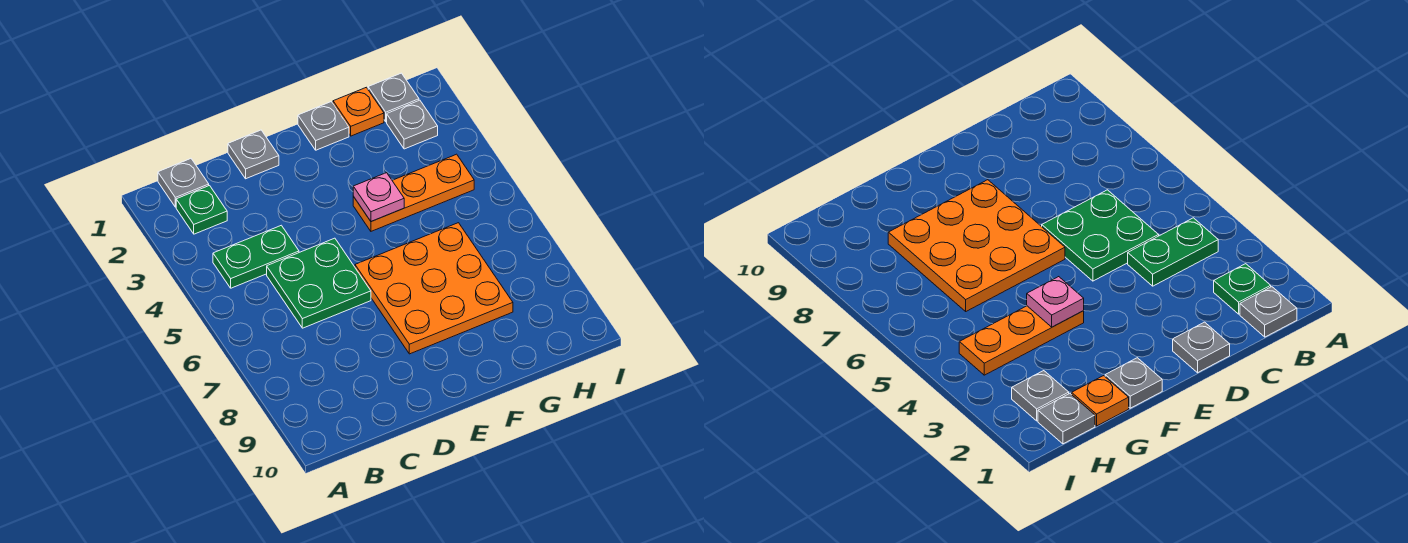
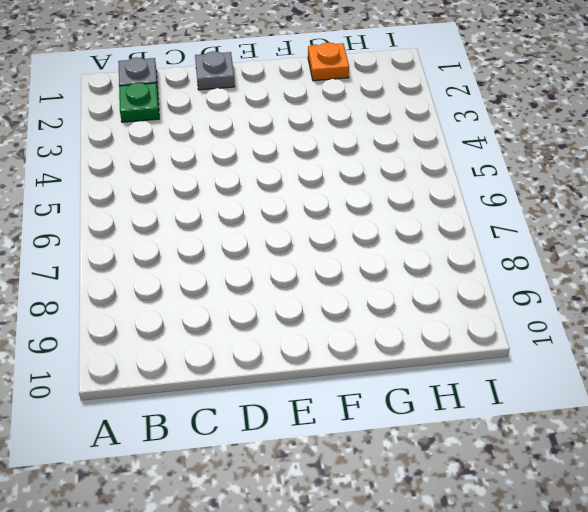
none -> green 1x2 plate [213,225,299,288]
none -> green 2x2 plate [267,238,371,328]
none -> orange 3x3 plate [355,223,513,354]

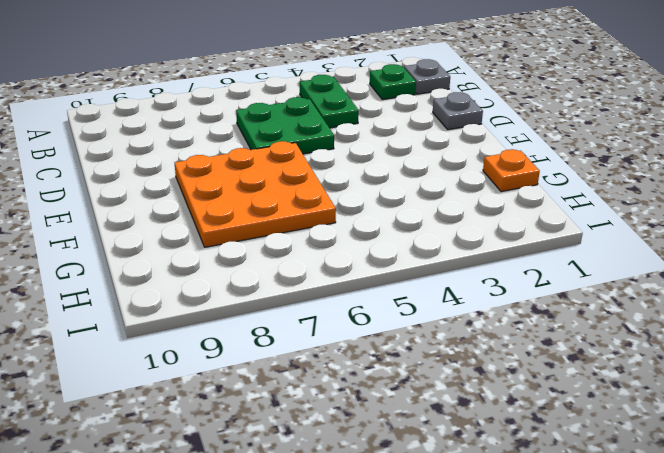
none -> grey 1x1 plate [298,102,349,150]
none -> orange 1x3 plate [353,154,474,231]
none -> grey 1x1 plate [368,73,419,122]

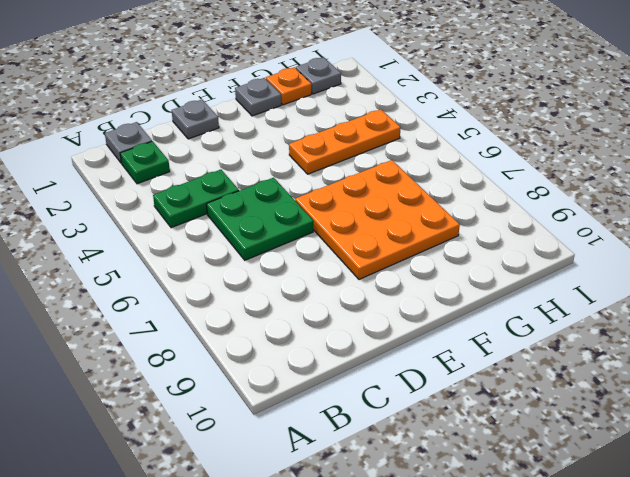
none -> grey 1x1 plate [387,100,438,149]
none -> pink 1x1 plate [353,173,404,221]

